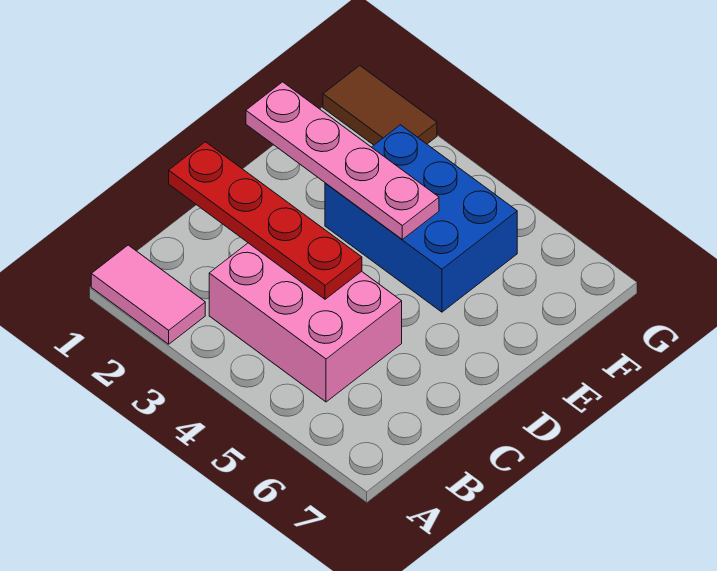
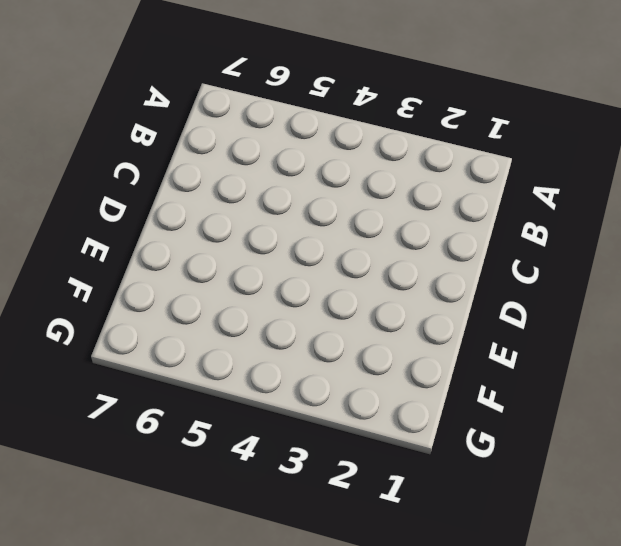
none -> pink 1x2 tile [91,245,205,344]
none -> pink 2x3 brick [209,243,402,402]

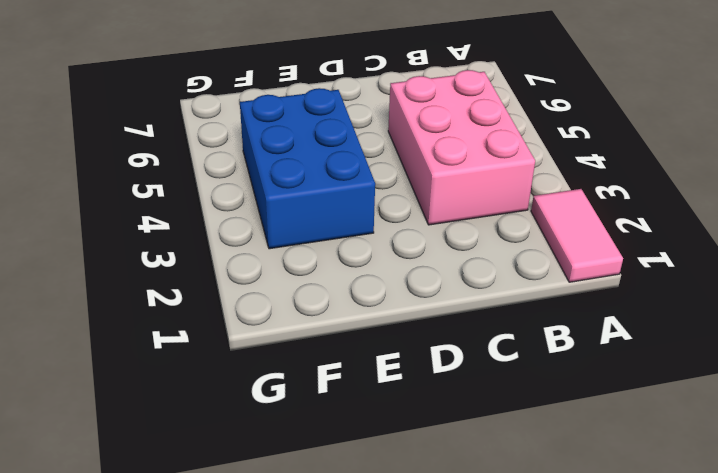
none -> brown 1x2 tile [323,66,437,145]
none -> red 1x4 plate [169,142,362,299]

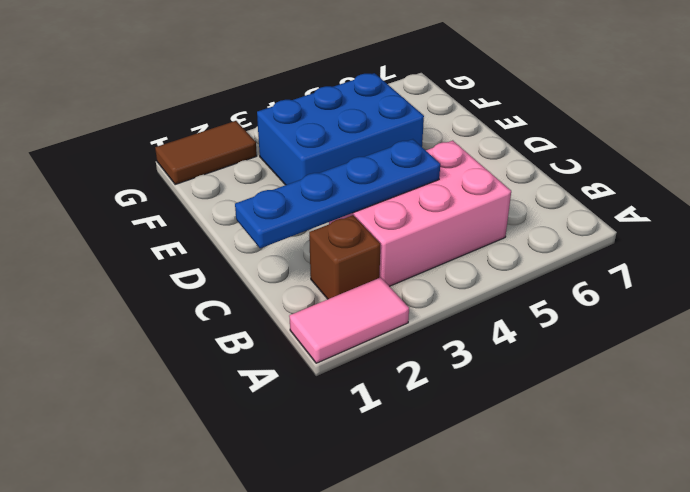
brown 1x1 brick [309,215,380,299] -> none
blue 1x4 plate [235,139,440,248] -> red 1x4 plate [169,142,362,299]
none -> pink 1x4 plate [246,82,439,239]

